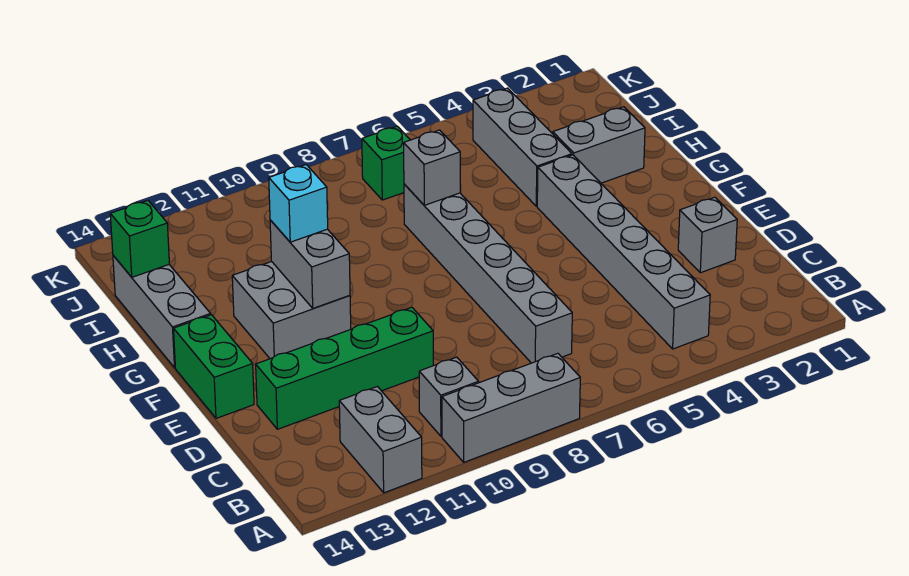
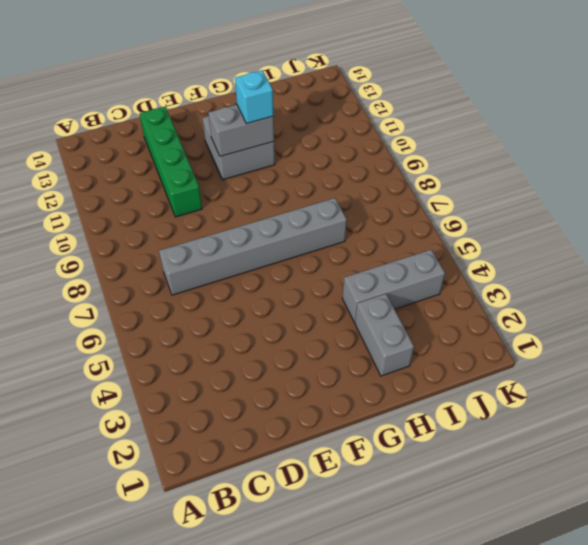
none -> grey 1x3 brick [442,353,580,462]
none -> grey 1x2 brick [339,387,422,493]
none -> grey 1x6 brick [537,155,710,349]

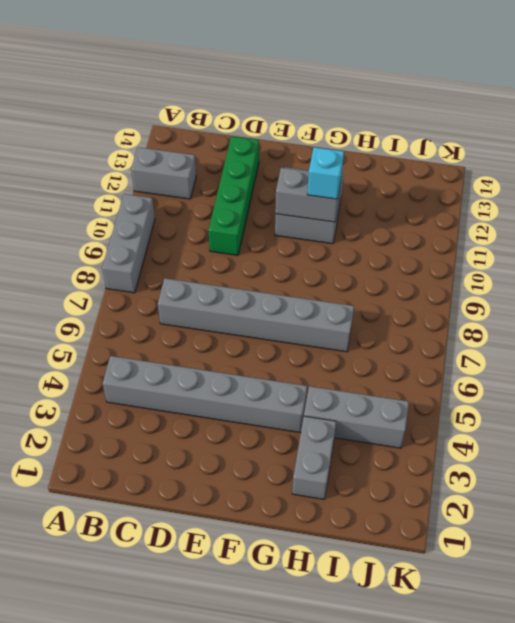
none -> grey 1x1 brick [419,357,479,436]
none -> grey 1x1 brick [678,197,737,273]
none -> green 1x2 brick [174,315,254,418]

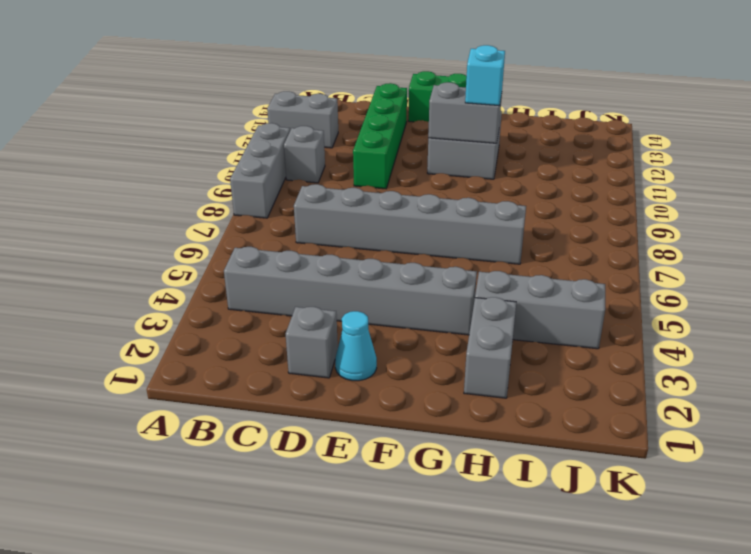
cyan 1x1 cone [335,311,377,381] -> none
none -> grey 1x3 brick [113,255,211,368]
none -> green 1x1 brick [362,126,410,200]
none -> grey 1x1 brick [404,130,460,205]

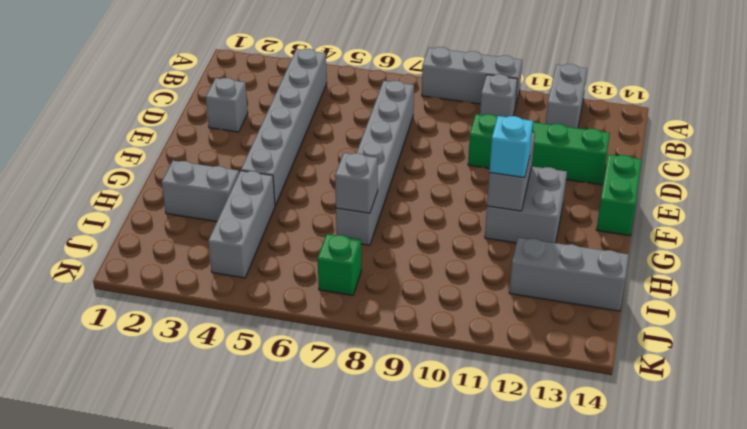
grey 1x3 brick [509,238,629,311] -> grey 1x3 brick turned to [113,255,211,368]
none -> green 1x1 brick [110,200,169,277]

